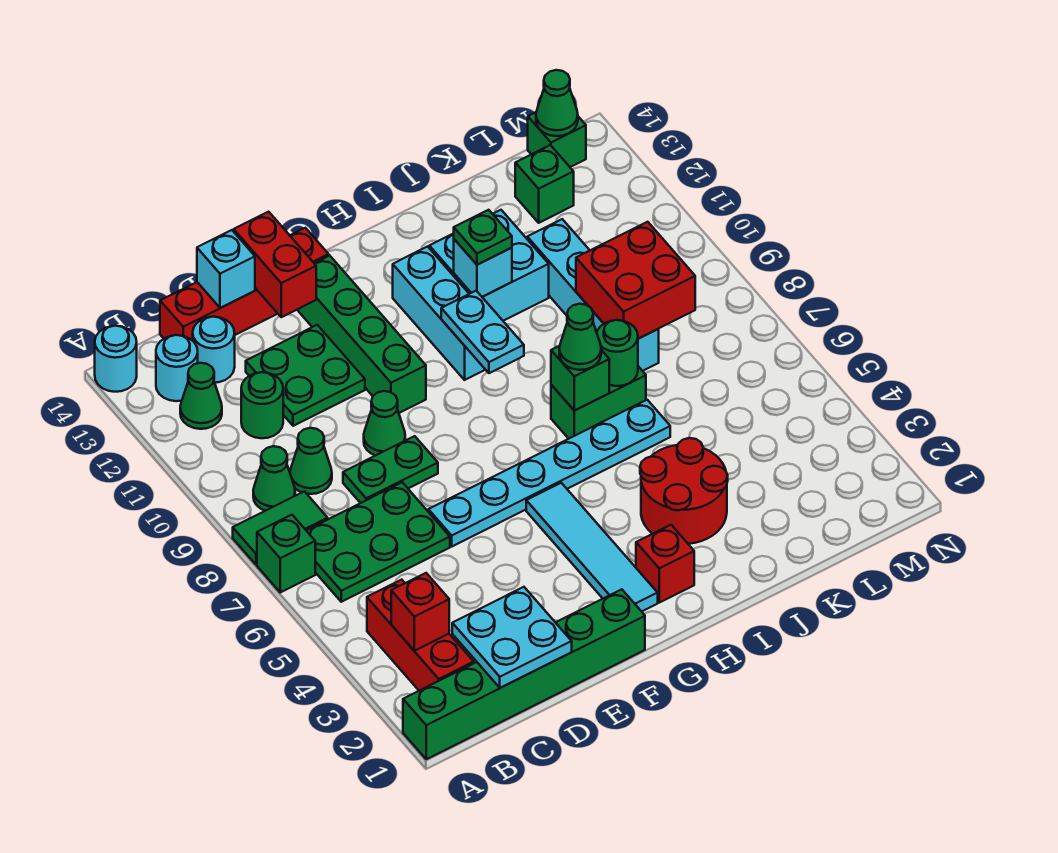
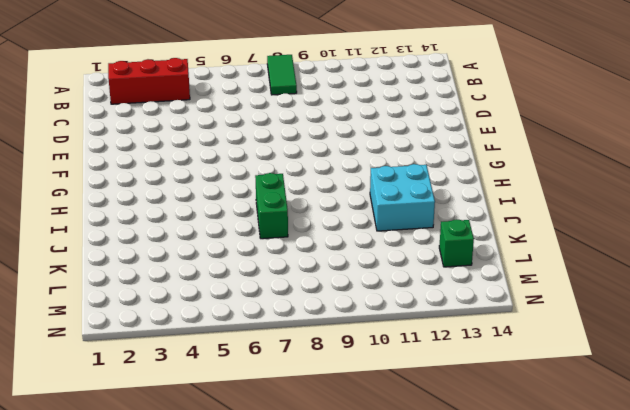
none -> green 1x6 brick [403,589,645,759]
none -> green 1x1 brick [257,515,315,592]
none -> cyan 1x1 round brick [95,326,137,392]
none -> green 2x3 plate [306,482,450,602]

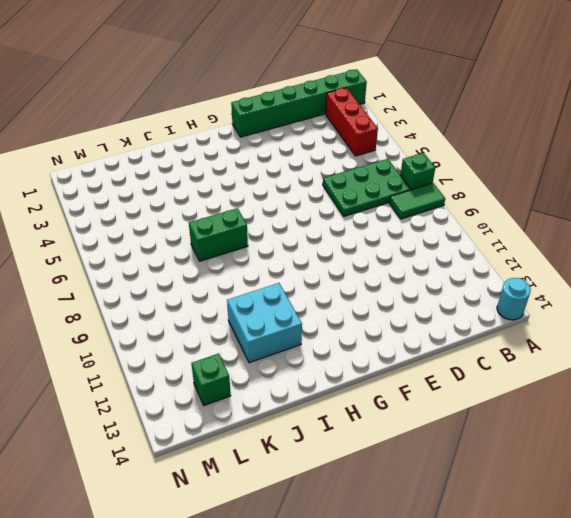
none -> green 1x1 cone [253,446,295,511]
none -> green 1x1 cone [180,363,222,429]
none -> cyan 1x1 round brick [156,335,198,401]
none -> green 1x1 cone [290,428,332,494]

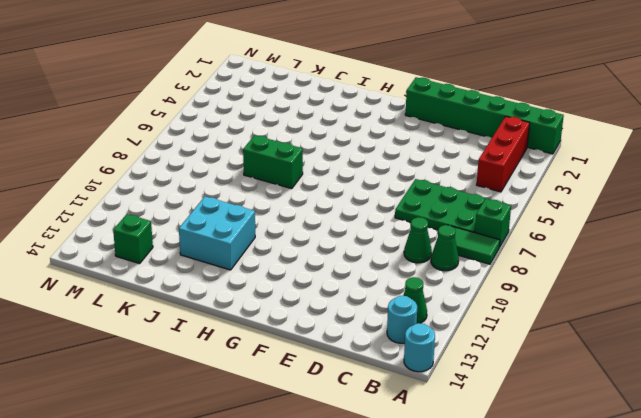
none -> green 1x1 round brick [241,372,283,438]
none -> cyan 1x1 round brick [193,317,235,383]
none -> red 1x4 brick [160,228,329,341]
none -> green 1x2 plate [343,436,438,503]

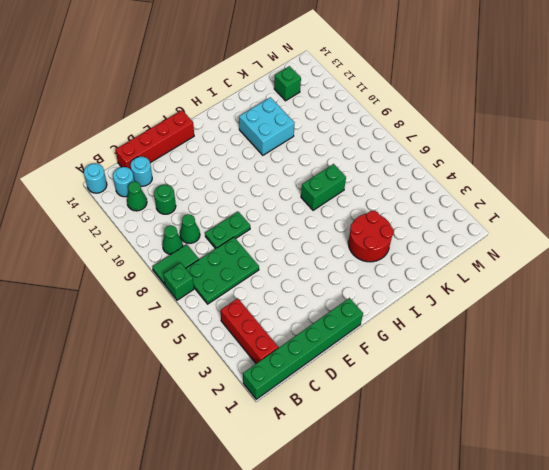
none -> green 2x2 plate [246,325,365,426]
none -> cyan 1x6 plate [428,400,670,546]
none -> green 1x1 cone [364,391,405,456]
none -> green 1x4 brick [297,256,426,413]

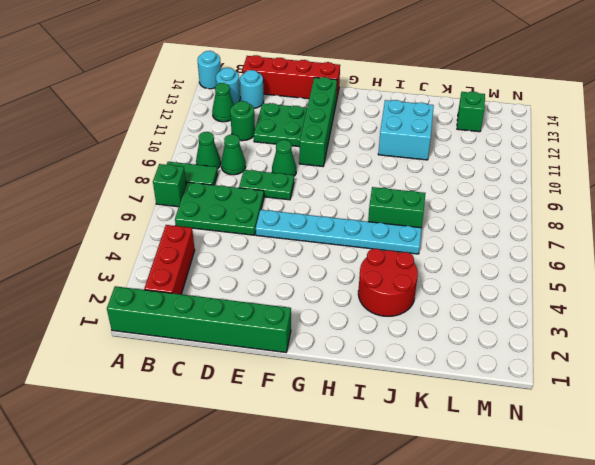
none -> cyan 1x4 tile [526,483,658,612]
none -> red 1x1 brick [636,525,694,603]
none -> cyan 1x3 brick [393,247,485,380]
none -> cyan 1x4 brick [527,219,659,371]

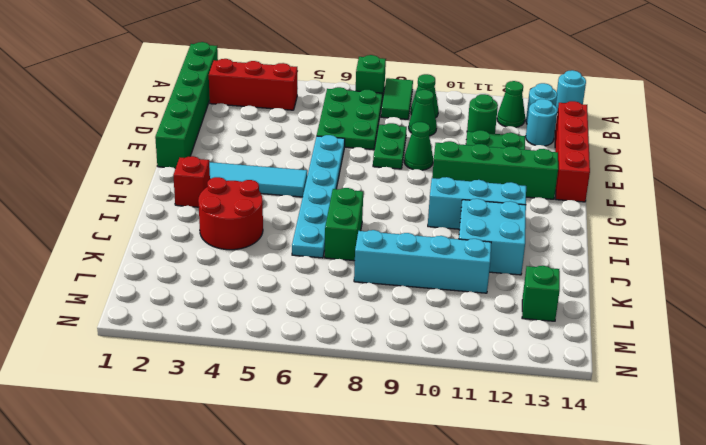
none -> green 1x1 brick [528,112,586,167]
none -> red 1x1 brick [391,573,449,651]
none -> cyan 2x2 plate [452,587,572,688]
none -> cyan 1x1 brick [197,230,255,308]

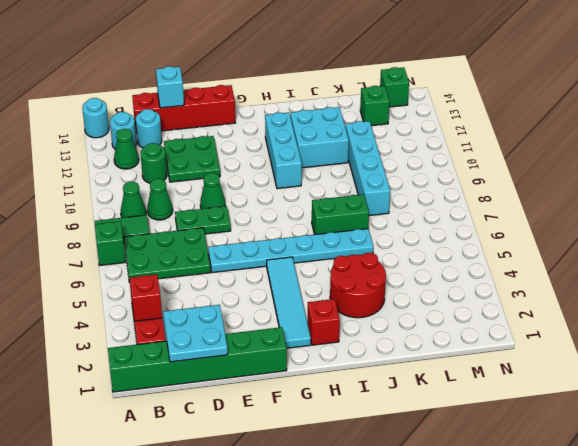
none -> green 1x4 brick [297,256,426,413]
none -> red 1x2 brick [234,212,316,317]
none -> cyan 1x2 plate [441,291,524,373]
none -> green 1x1 brick [551,346,609,411]

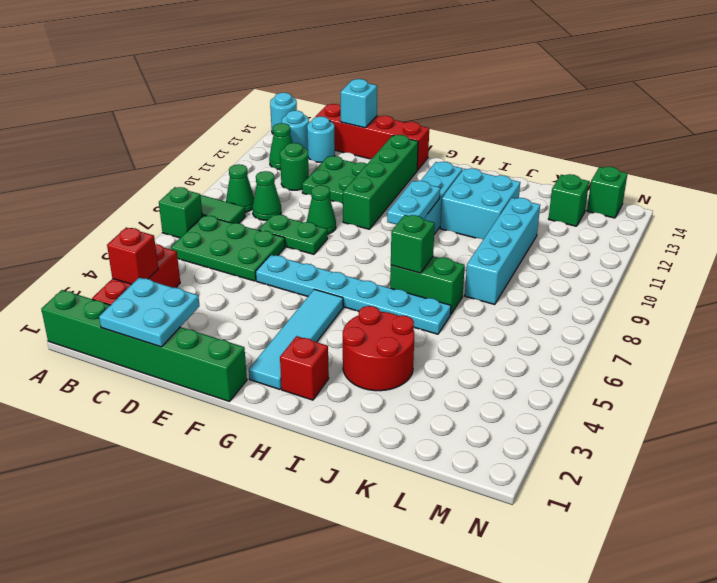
none -> red 1x2 brick [234,212,316,317]
none -> cyan 1x1 brick [454,239,512,297]
none -> green 1x1 round brick [597,320,638,386]
none -> red 2x2 brick [576,222,695,339]

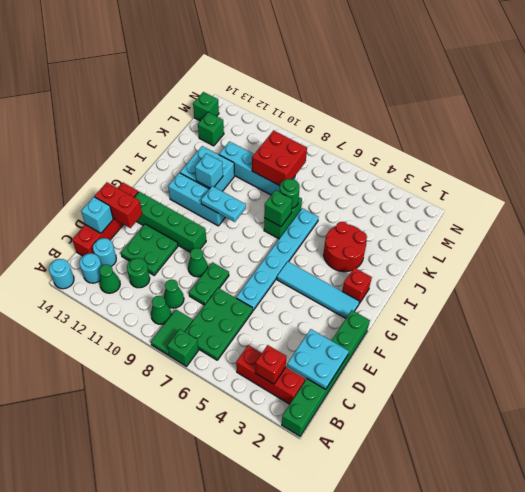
none -> green 1x1 cone [536,70,578,136]
none -> green 1x1 cone [559,304,601,370]
none -> green 1x1 plate [454,210,512,265]

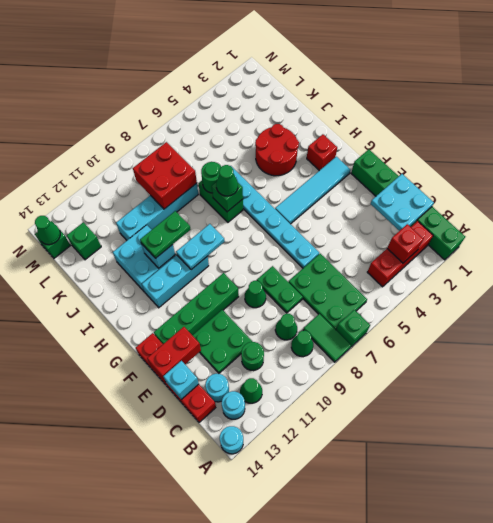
green 1x2 plate [140,211,191,258] -> green 1x1 plate [454,210,512,265]

